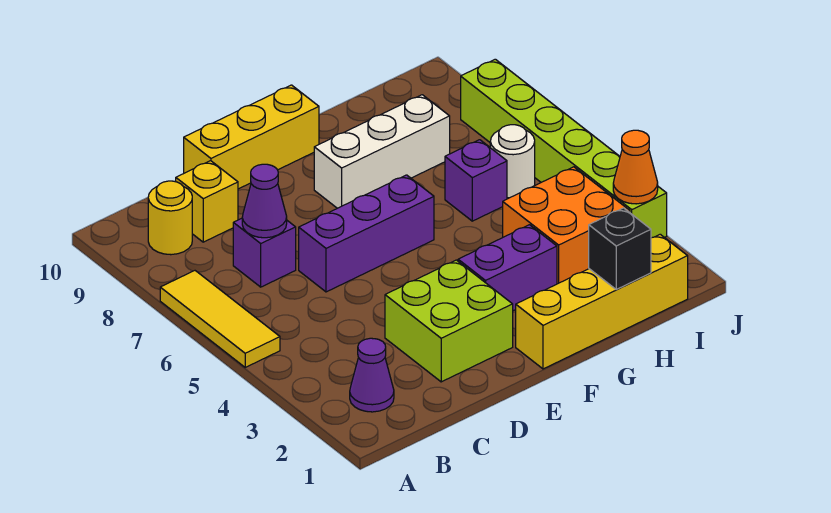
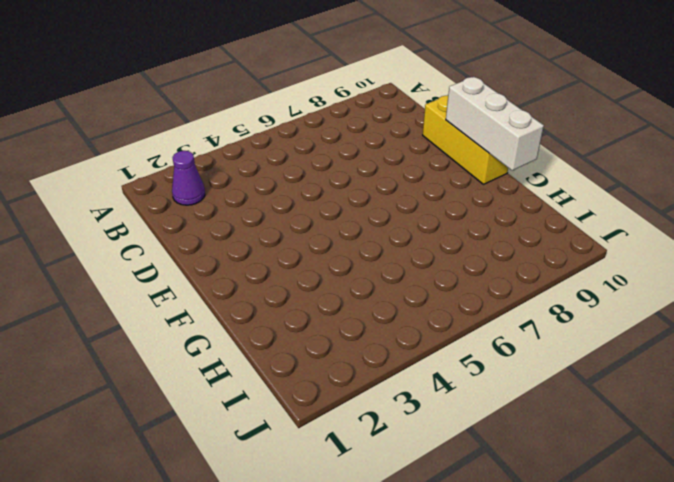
white 1x3 brick [446,77,544,171] -> white 1x3 brick moved to [314,95,450,208]
none -> yellow 1x3 tile [160,271,280,367]
none -> yellow 1x1 round brick [148,181,192,255]
none -> purple 1x1 brick [233,218,296,287]

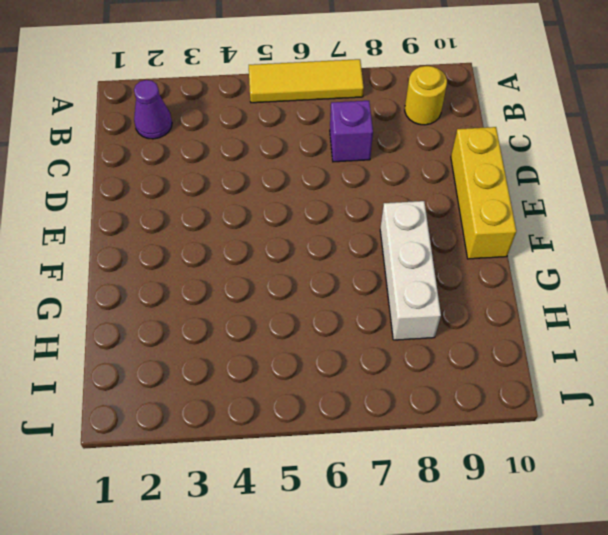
none -> yellow 1x1 brick [176,161,238,242]
none -> lime 2x2 brick [385,260,513,382]
none -> purple 1x3 brick [299,175,434,292]

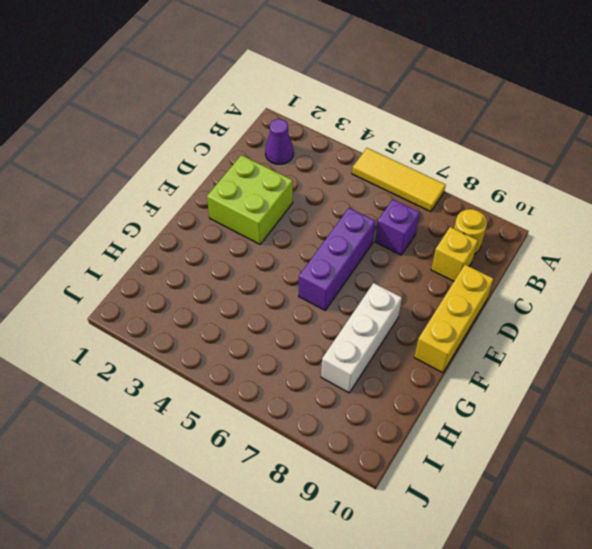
none -> yellow 1x4 brick [516,234,688,369]
none -> purple 1x2 brick [458,225,557,311]
none -> orange 2x2 brick [503,167,630,284]

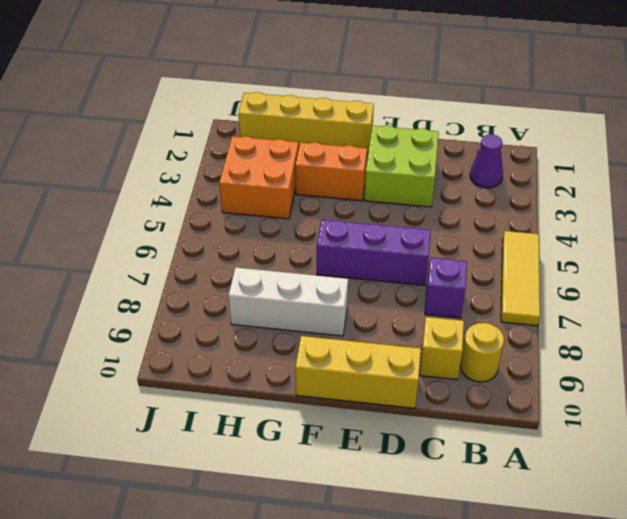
orange 1x2 brick [295,142,367,201] -> purple 1x2 brick [458,225,557,311]
none -> purple 1x1 brick [445,140,507,221]
none -> white 1x1 round brick [490,125,535,198]
none -> lime 1x6 brick [461,59,667,238]

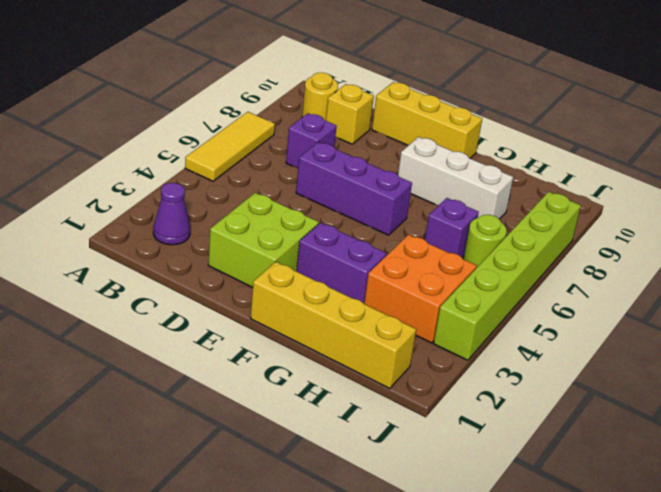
lime 1x1 round brick [463,215,507,268] -> white 1x1 round brick [490,125,535,198]
none -> purple 1x1 cone [242,164,287,238]
none -> black 1x1 brick [589,208,651,289]
none -> orange 1x1 cone [613,130,658,204]

